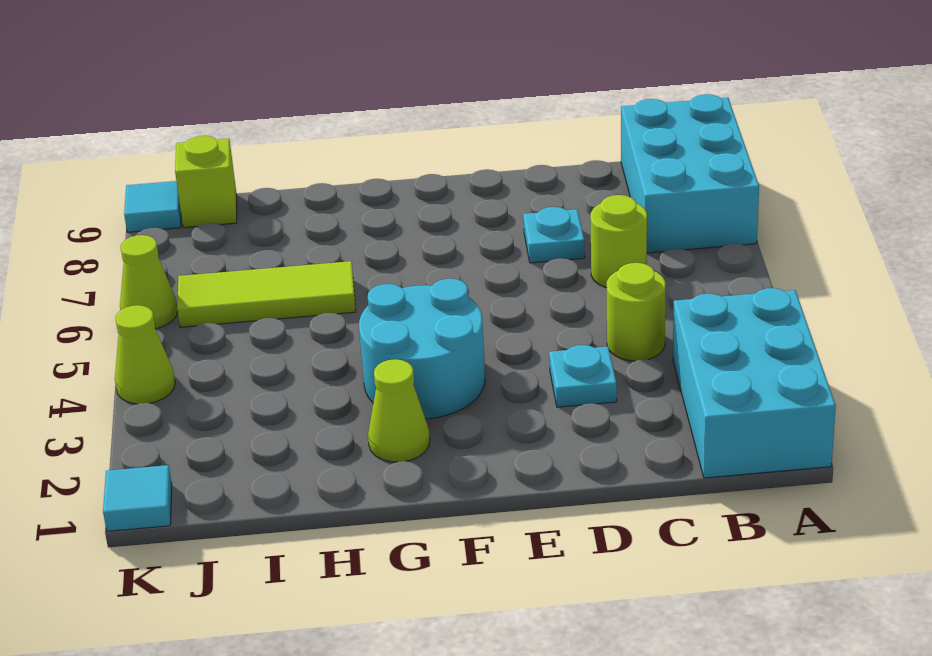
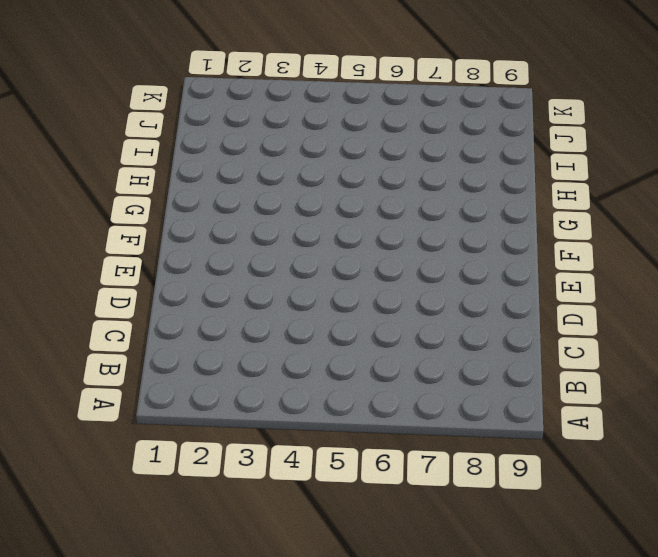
none -> cyan 2x3 brick [673,288,836,478]
none -> cyan 2x3 brick [621,94,759,253]
none -> lime 1x1 round brick [607,263,665,361]

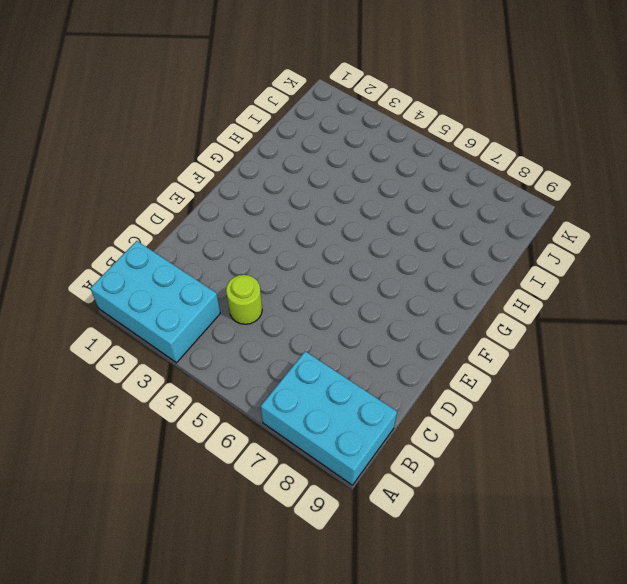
none -> lime 1x1 round brick [590,195,647,288]
none -> cyan 1x1 plate [549,345,617,407]
none -> cyan 1x1 plate [523,207,585,263]

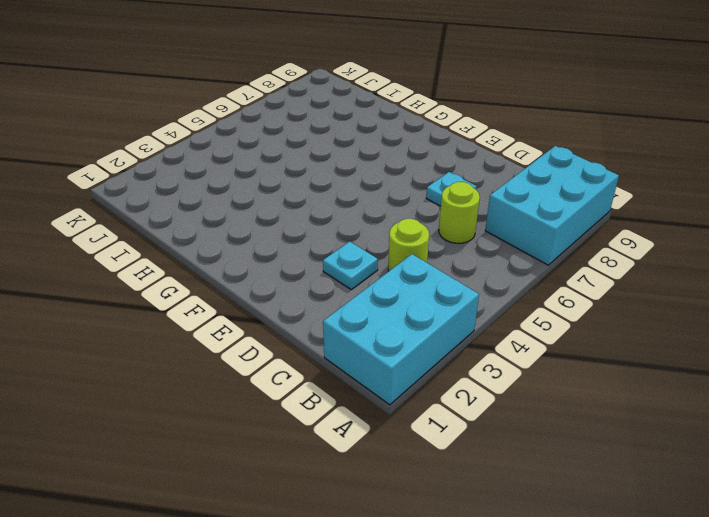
none -> cyan 2x2 round brick [359,279,485,419]
none -> lime 1x1 cone [368,359,430,462]
none -> lime 1x3 tile [177,261,356,327]

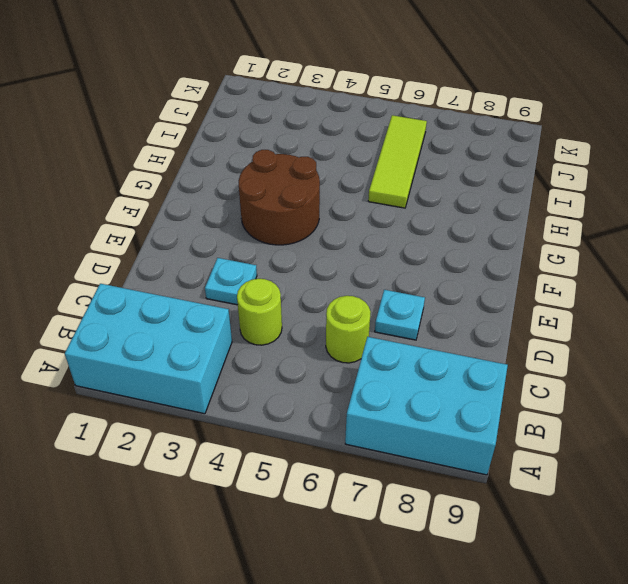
brown 2x2 round brick [239,150,320,245] -> cyan 2x2 round brick [359,279,485,419]
none -> lime 1x1 cone [368,359,430,462]
none -> lime 1x1 brick [175,136,237,228]
none -> cyan 1x1 tile [103,465,172,531]

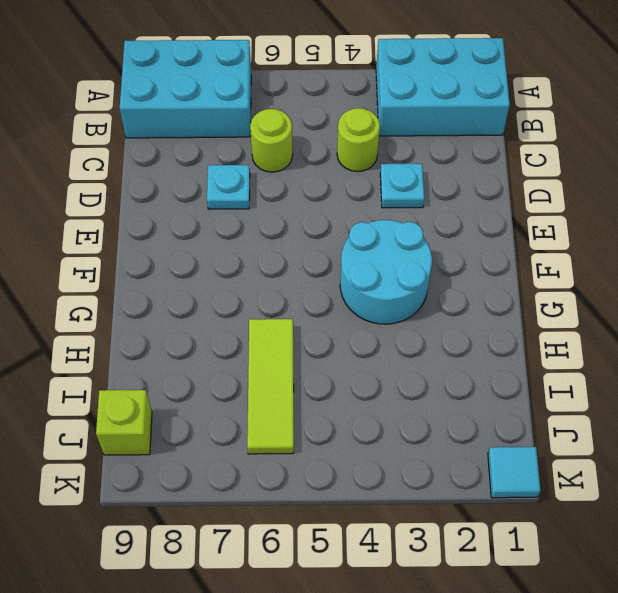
none -> lime 1x1 cone [368,359,430,462]
none -> lime 1x1 cone [115,305,175,404]
none -> lime 1x1 cone [120,235,178,329]

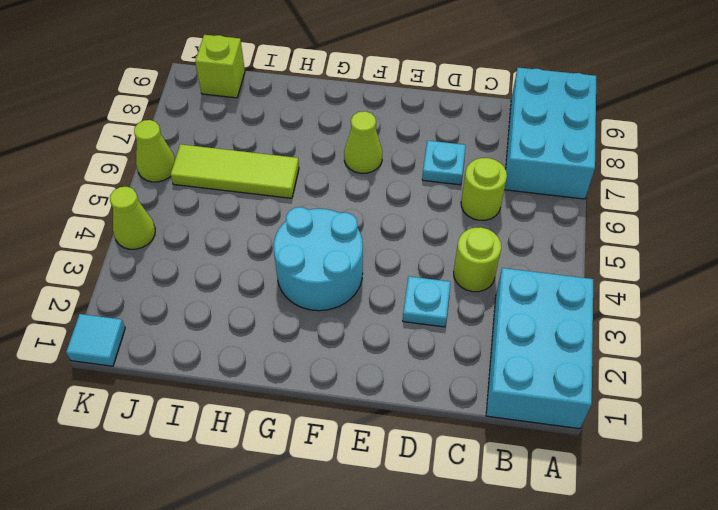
lime 1x1 cone [344,111,382,173] -> lime 1x1 cone moved to [368,359,430,462]
none -> cyan 1x1 tile [124,181,181,232]

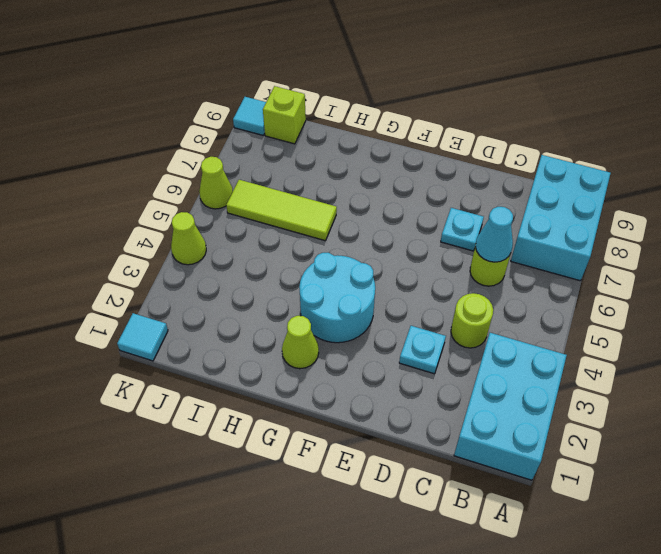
cyan 1x1 cone [475,207,513,262] -> none

